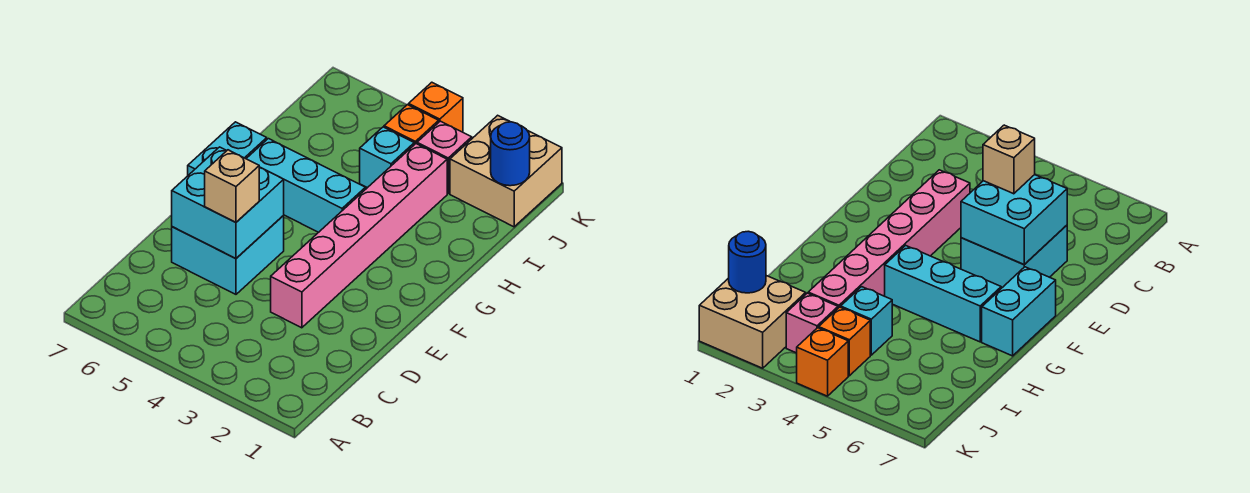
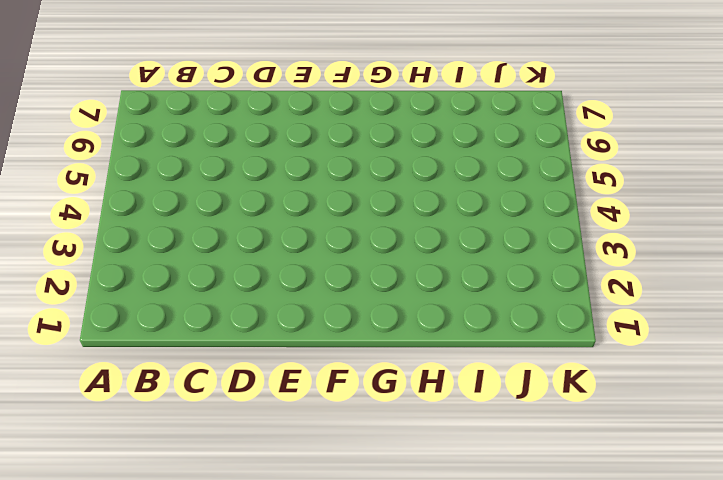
none -> pink 1x6 brick [271,144,447,328]
none -> cyan 2x2 brick [172,216,284,294]
none -> cyan 1x2 brick [188,122,267,175]

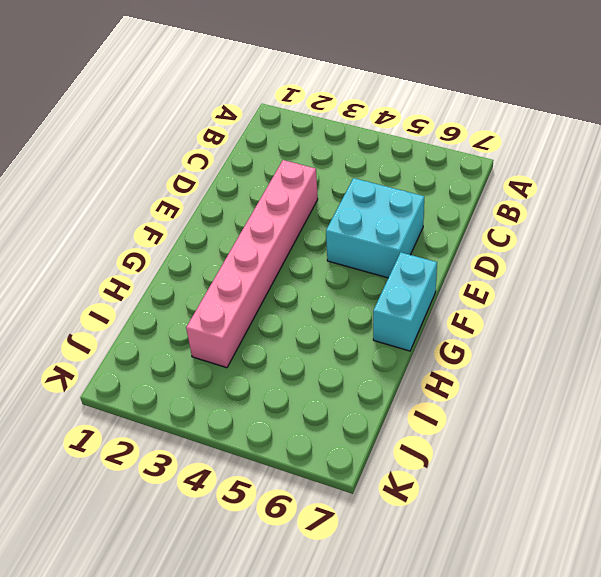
none -> cyan 1x3 brick [246,139,365,232]
none -> cyan 1x1 brick [360,127,414,188]
none -> tan 2x2 brick [450,115,562,227]

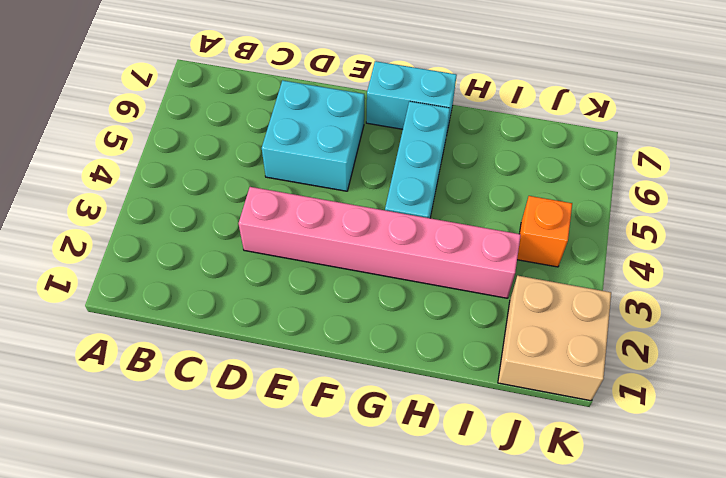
none -> cyan 1x1 brick [360,127,414,188]
none -> pink 1x1 brick [417,121,472,193]
none -> orange 1x1 brick [409,82,463,132]

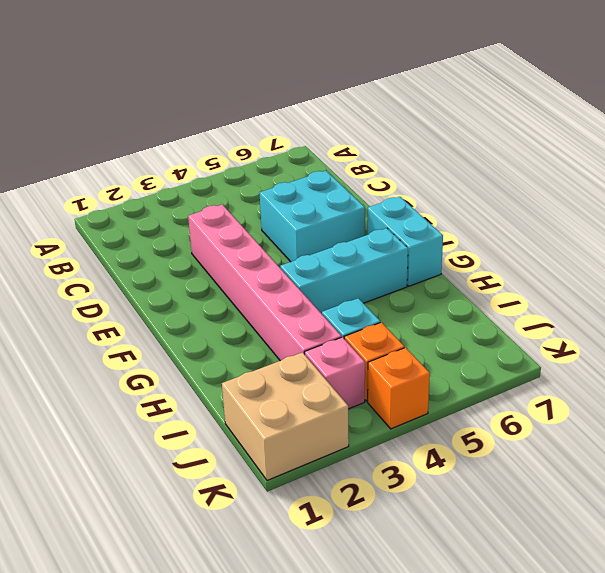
none -> cyan 2x2 brick [172,147,284,259]
none -> blue 1x1 round brick [491,122,530,186]
none -> tan 1x1 brick [205,150,259,222]

